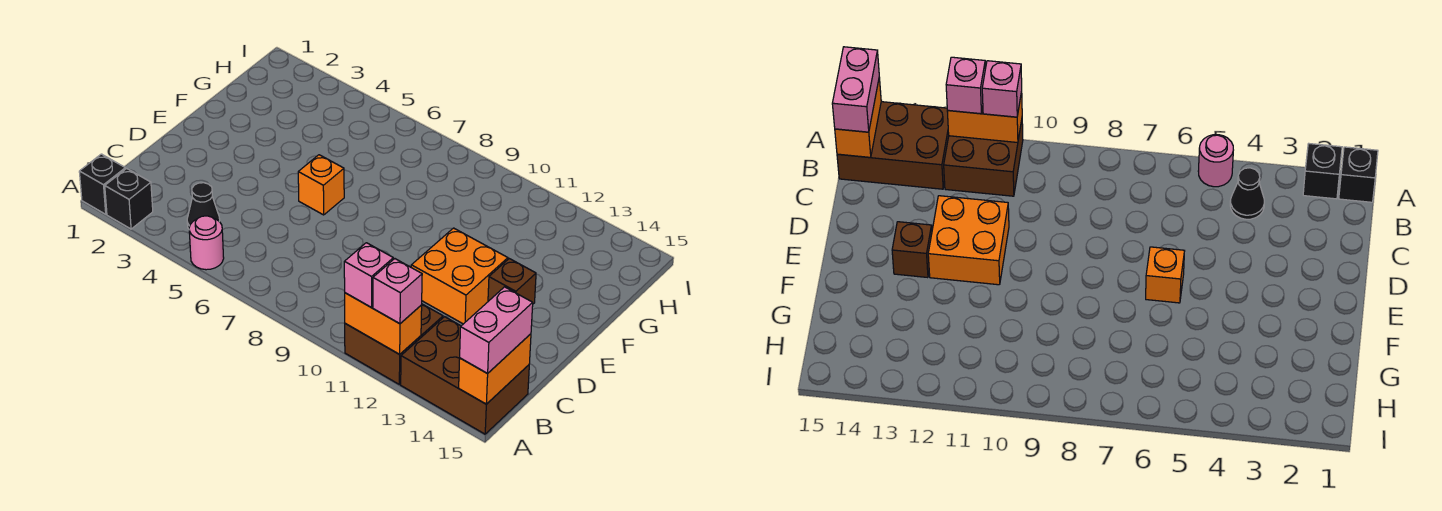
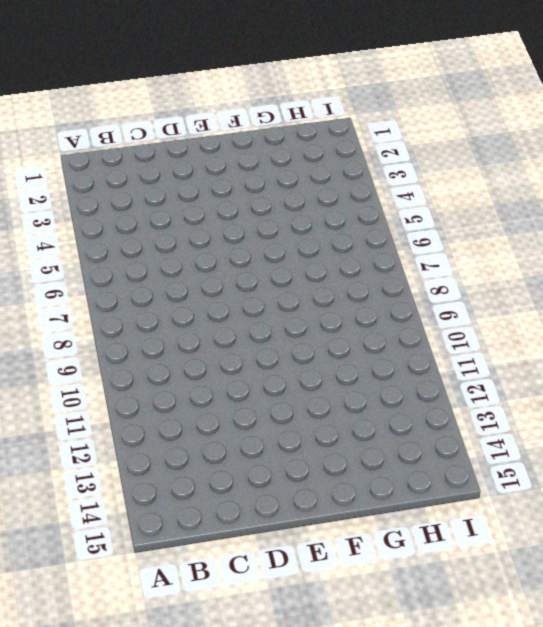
none -> black 1x1 brick [79,154,125,214]
none -> black 1x1 brick [105,168,153,229]
none -> pink 1x1 round brick [189,216,224,270]

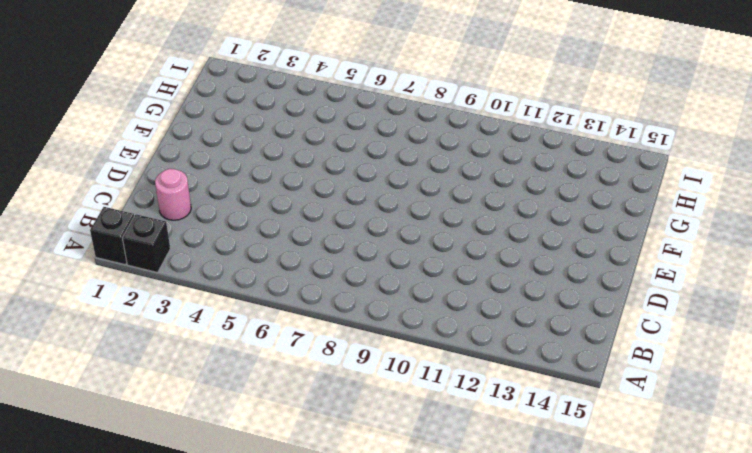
pink 1x1 round brick [155,169,191,220] -> pink 1x1 round brick moved to [189,216,224,270]
none -> brown 2x2 brick [345,304,443,384]
none -> brown 2x3 brick [401,317,529,434]
none -> black 1x1 cone [187,183,220,229]

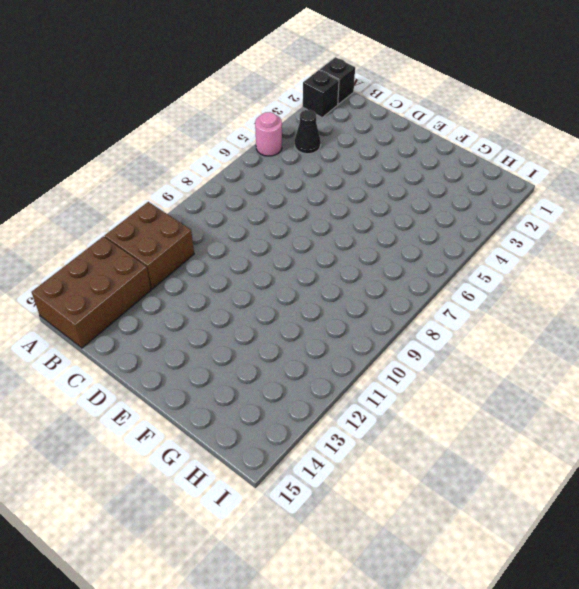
none -> orange 2x2 brick [411,228,508,324]
none -> orange 1x1 brick [298,155,344,215]
none -> brown 1x1 brick [488,259,536,304]

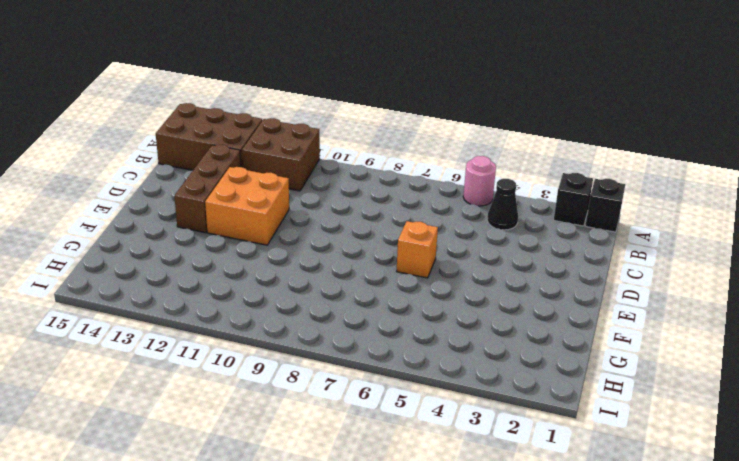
brown 1x3 brick [174,145,241,233] -> brown 1x1 brick [488,259,536,304]
none -> orange 1x2 brick [345,293,422,354]
none -> orange 1x2 brick [459,334,531,404]
none -> pink 1x1 brick [344,243,393,307]

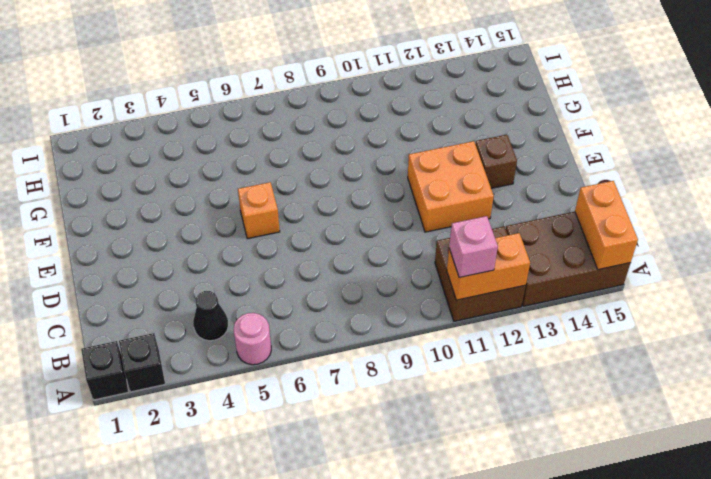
none -> pink 1x1 brick [373,259,422,324]
none -> pink 1x2 brick [460,287,533,373]

